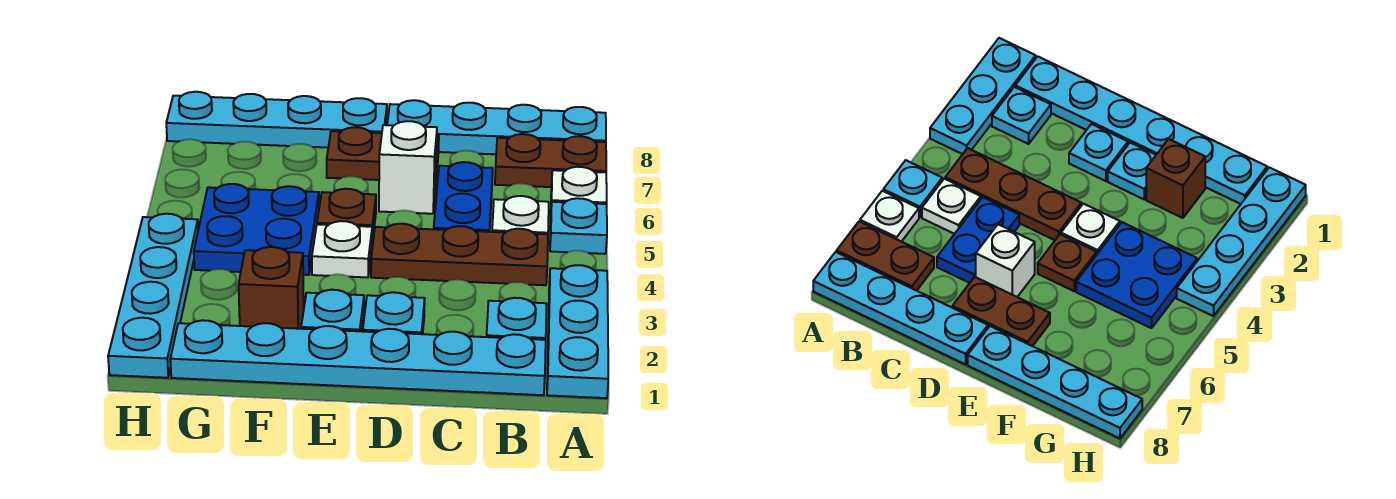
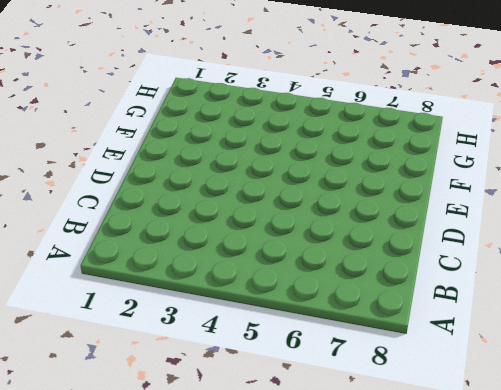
none -> cyan 1x3 plate [547,265,608,398]
none -> cyan 1x1 plate [550,198,607,254]
none -> white 1x1 plate [551,167,607,204]

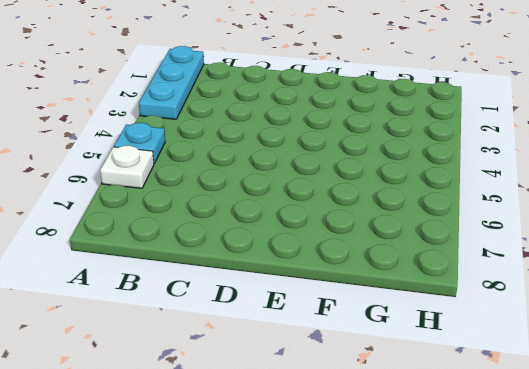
none -> brown 1x2 plate [495,134,606,187]
none -> cyan 1x4 plate [387,100,606,154]
none -> cyan 1x6 plate [170,320,546,395]

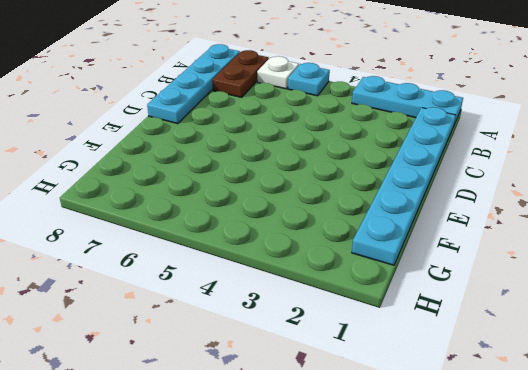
none -> cyan 1x1 plate [487,298,547,340]
none -> brown 1x3 plate [371,224,548,285]
none -> white 1x1 plate [492,196,549,234]

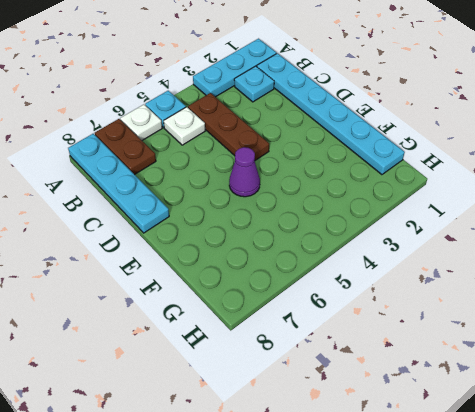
purple 1x1 cone [229,147,260,197] -> brown 1x1 plate [317,189,376,242]
none -> blue 1x2 plate [434,162,493,232]
none -> cyan 1x1 plate [363,292,425,334]
none -> white 1x1 brick [379,121,437,214]

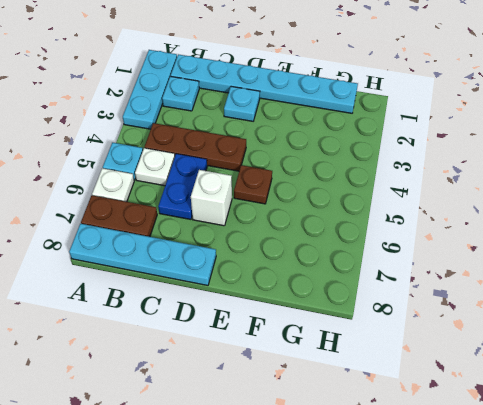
none -> brown 1x2 plate [327,127,439,180]
none -> cyan 1x1 plate [301,290,364,331]
none -> white 1x1 plate [312,221,372,277]

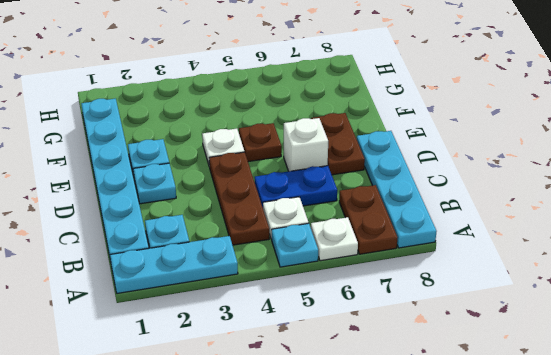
none -> cyan 1x4 plate [166,92,387,148]
none -> brown 1x1 brick [239,247,304,329]
none -> blue 2x2 plate [194,184,319,275]

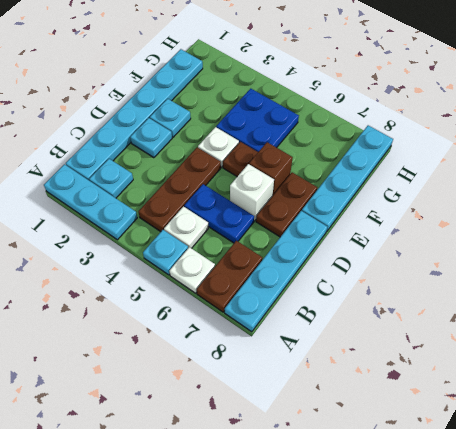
brown 1x1 brick [249,142,293,195] -> brown 1x1 brick moved to [239,247,304,329]
none -> cyan 1x4 plate [108,214,198,378]

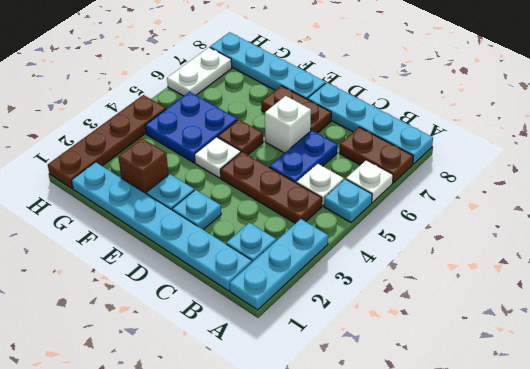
brown 1x4 plate [48,95,166,188] -> cyan 1x4 plate [108,214,198,378]
white 1x2 plate [167,47,232,96] -> none

